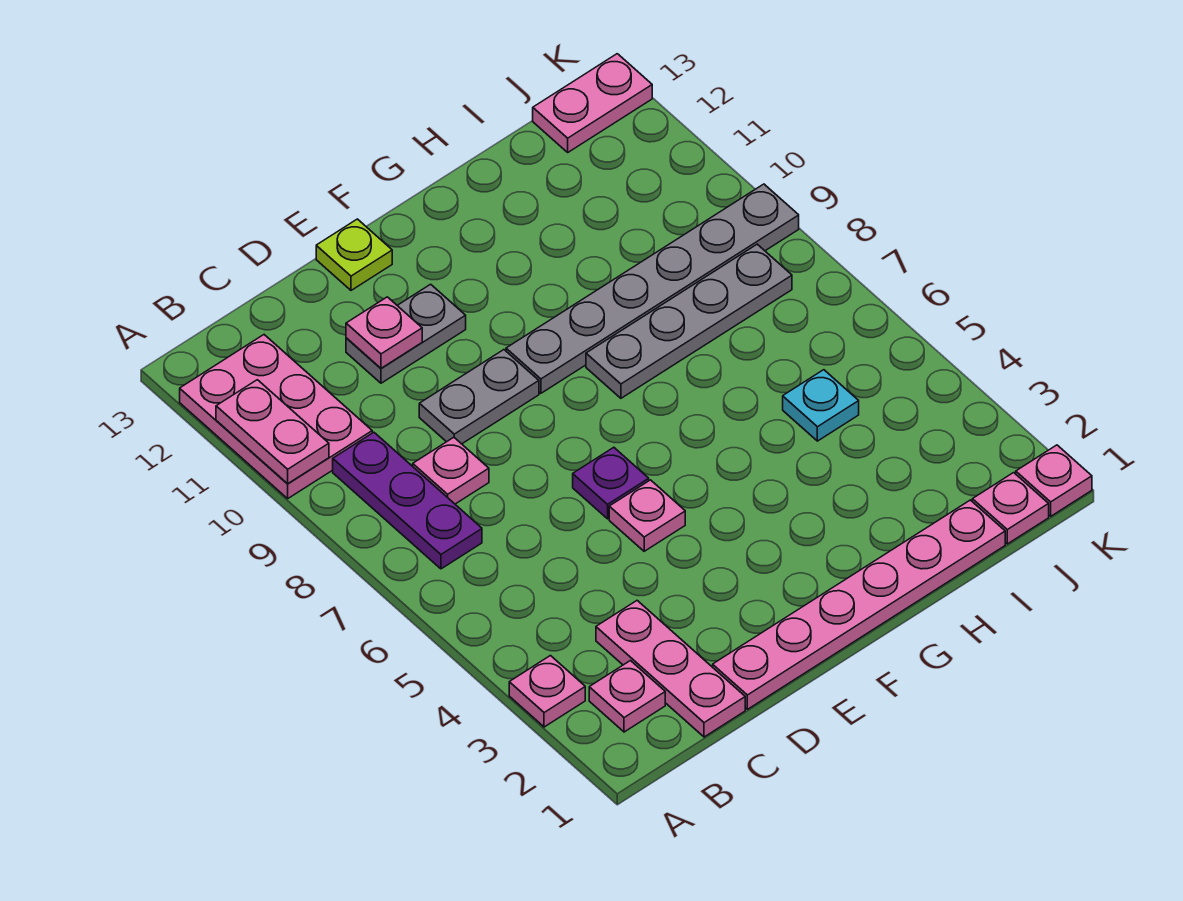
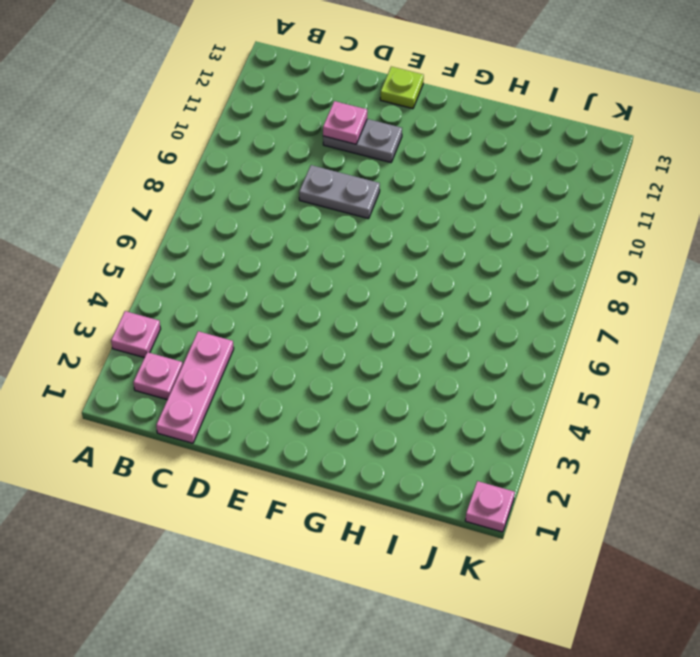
none -> pink 2x3 plate [180,335,372,498]
none -> purple 1x3 plate [333,432,482,569]
none -> pink 1x1 plate [413,437,489,504]

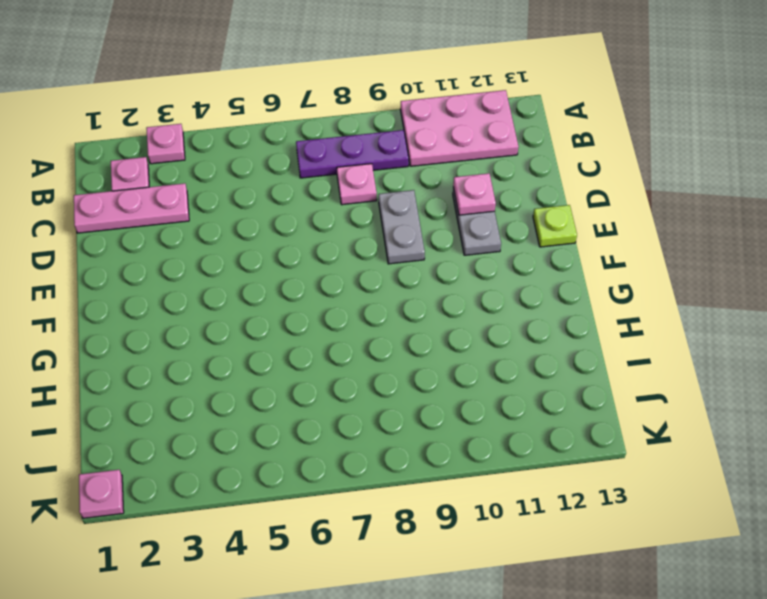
none -> pink 1x6 plate [713,500,1005,709]
none -> pink 1x1 plate [609,480,685,551]
none -> purple 1x1 plate [573,447,649,519]

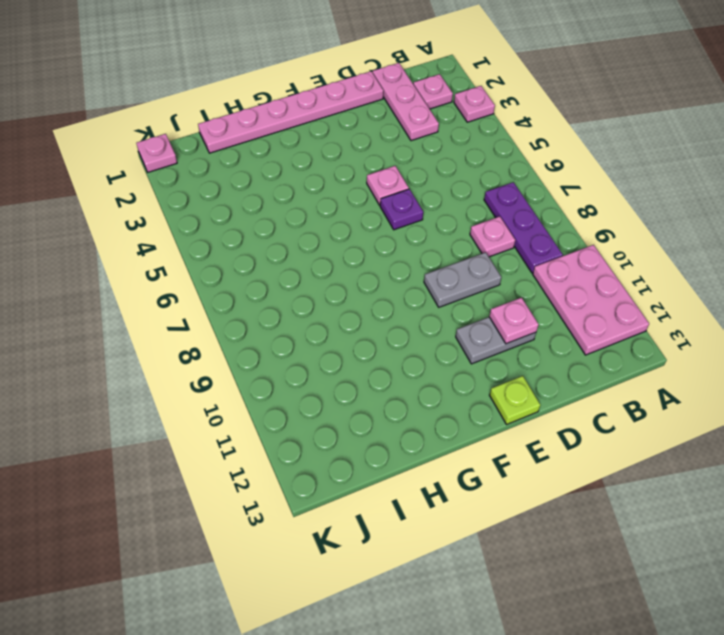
none -> grey 1x6 plate [506,184,799,393]
none -> grey 1x4 plate [586,244,792,398]
none -> cyan 1x1 plate [783,370,859,441]

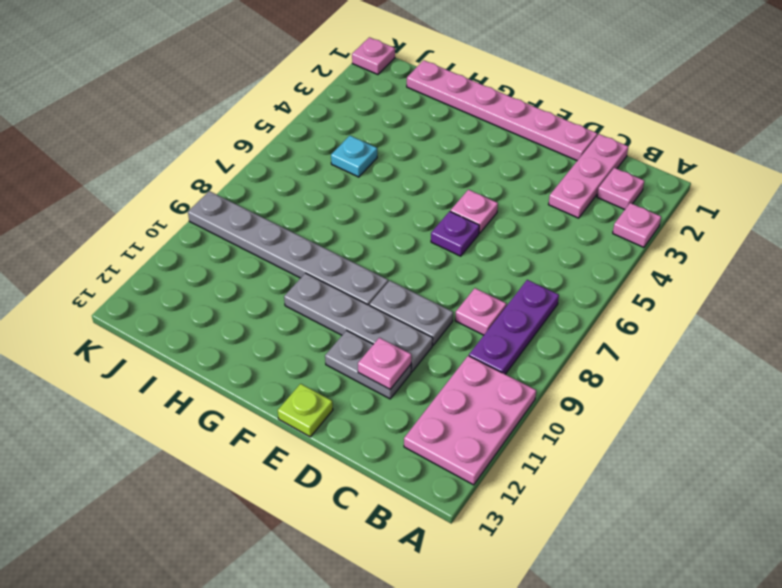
grey 1x4 plate [284,273,433,372] -> grey 1x4 plate moved to [586,244,792,398]
none -> pink 1x1 plate [972,473,1049,544]
none -> pink 1x2 plate [533,54,652,152]
none -> pink 1x2 plate [216,380,329,484]

